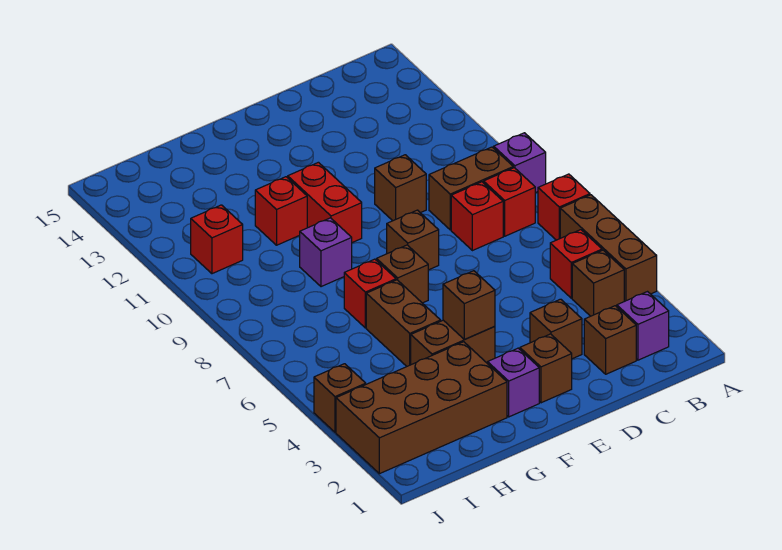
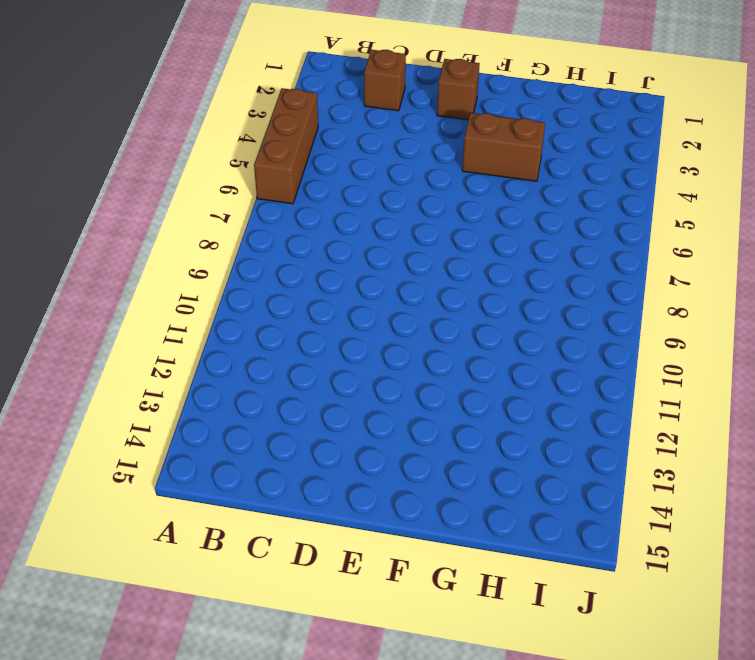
none -> red 1x1 brick [538,174,590,240]
none -> purple 1x1 brick [494,133,546,193]
none -> purple 1x1 brick [617,292,669,360]

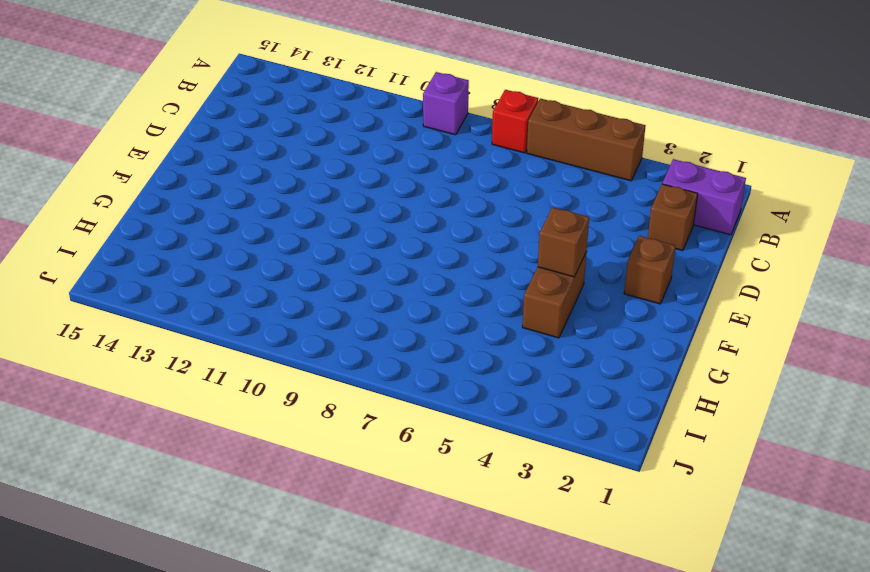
purple 1x2 brick [662,159,746,235] -> purple 1x1 brick [617,292,669,360]
none -> brown 1x1 brick [572,250,624,316]
none -> red 1x1 brick [550,230,602,298]
none -> red 1x1 brick [484,168,535,236]

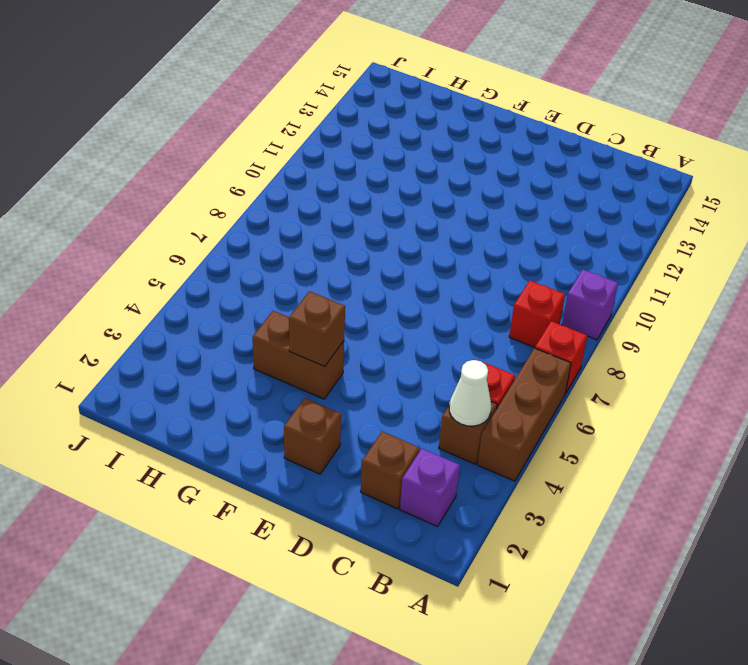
white 1x1 cone [449,360,491,426] -> none
none -> brown 1x2 brick [429,147,513,230]
none -> red 1x1 brick [451,182,503,251]
none -> brown 1x1 brick [530,299,582,359]

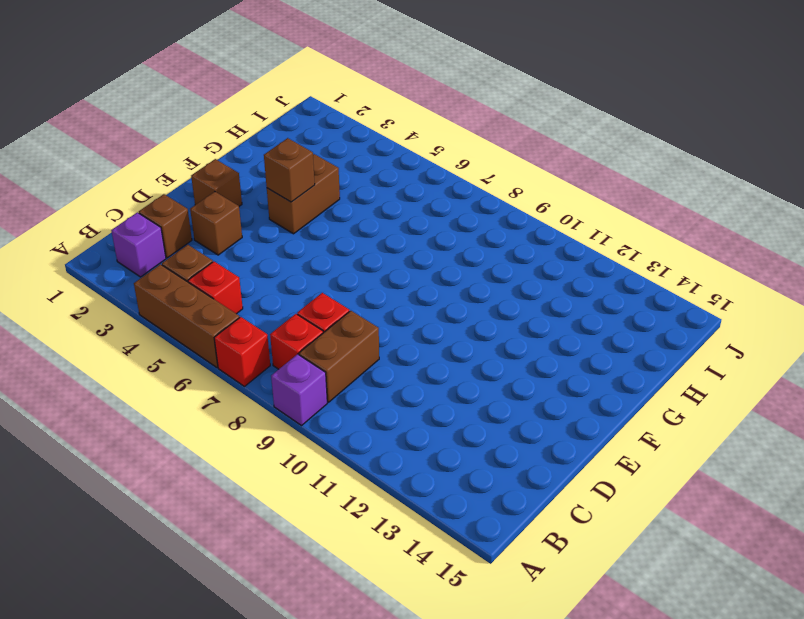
none -> brown 1x1 brick [375,155,426,221]
none -> brown 1x1 brick [387,210,439,270]
none -> purple 1x1 brick [488,348,539,417]

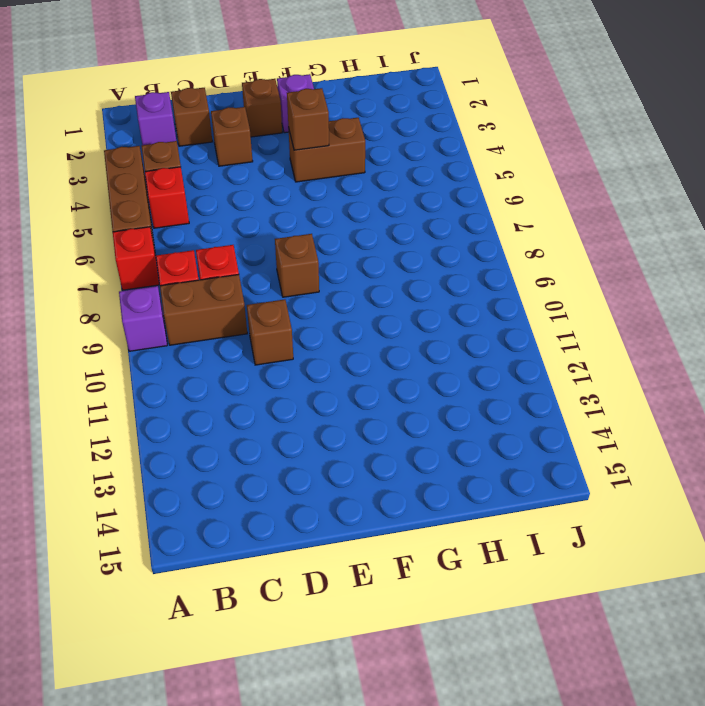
none -> brown 1x1 brick [377,245,428,303]
none -> red 1x2 brick [288,162,362,243]
none -> brown 2x4 brick [336,342,507,474]

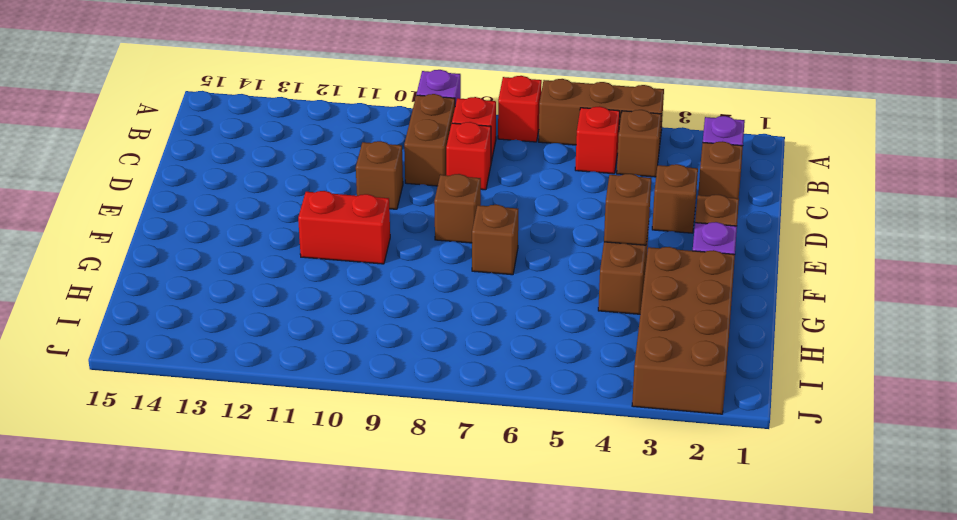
none -> brown 1x2 brick [366,280,441,366]
none -> red 1x1 brick [344,259,396,328]
none -> purple 1x1 brick [300,218,352,287]

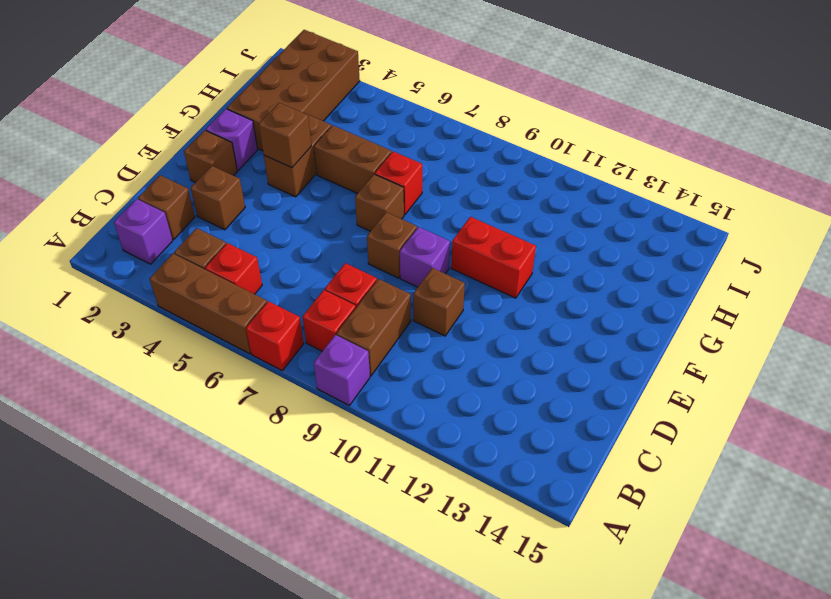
purple 1x1 brick [400,227,450,287] -> purple 1x1 brick moved to [300,218,352,287]
none -> red 1x1 brick [255,177,307,245]
none -> red 1x1 brick [191,205,243,274]
none -> brown 1x1 brick [314,364,366,432]

